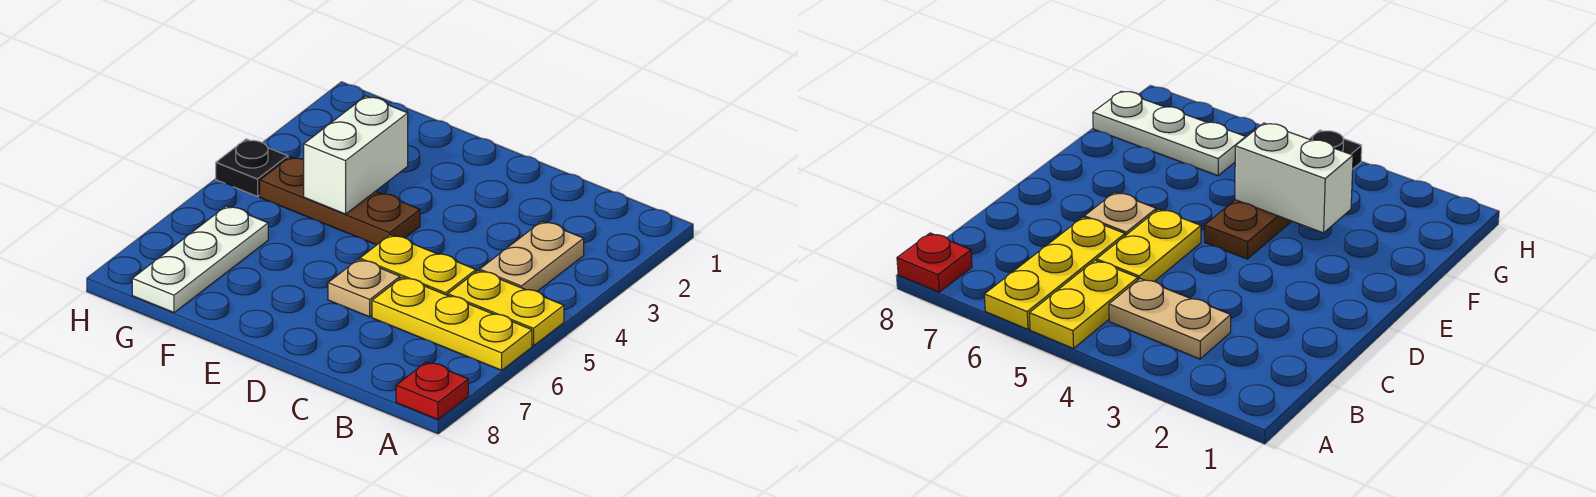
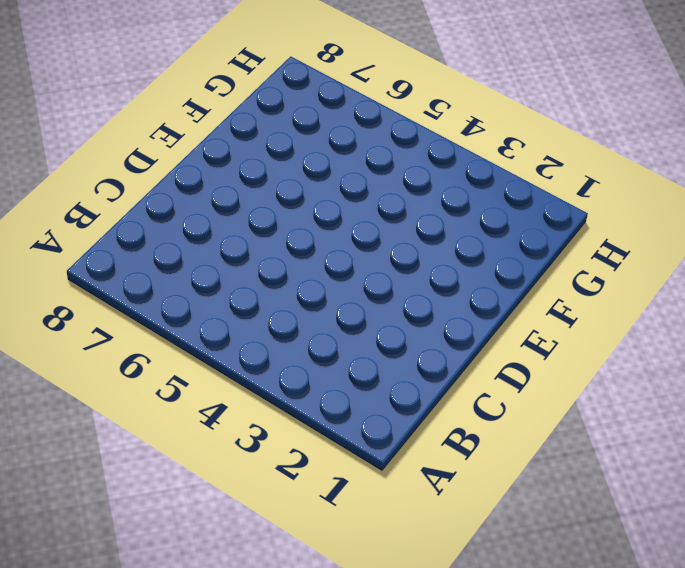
none -> yellow 1x2 plate [448,270,564,346]
none -> yellow 1x3 plate [372,277,532,370]

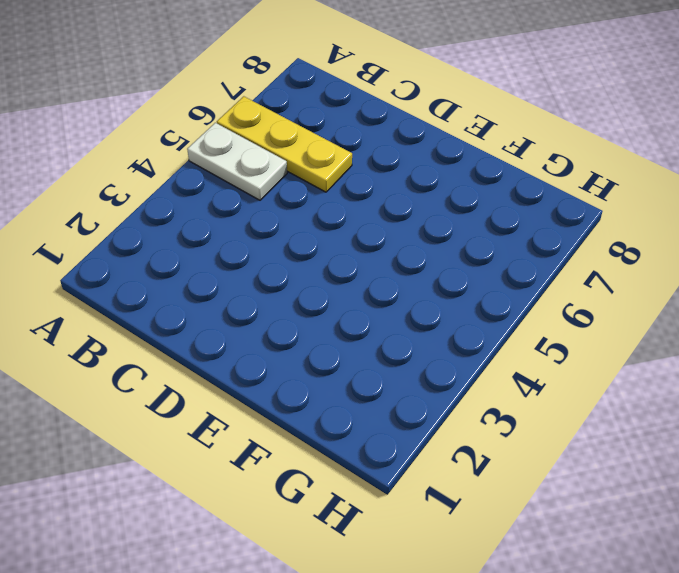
white 1x2 plate [187,123,287,200] -> yellow 1x2 plate [448,270,564,346]
none -> red 1x1 plate [396,362,468,419]
none -> tan 1x2 plate [480,221,584,291]

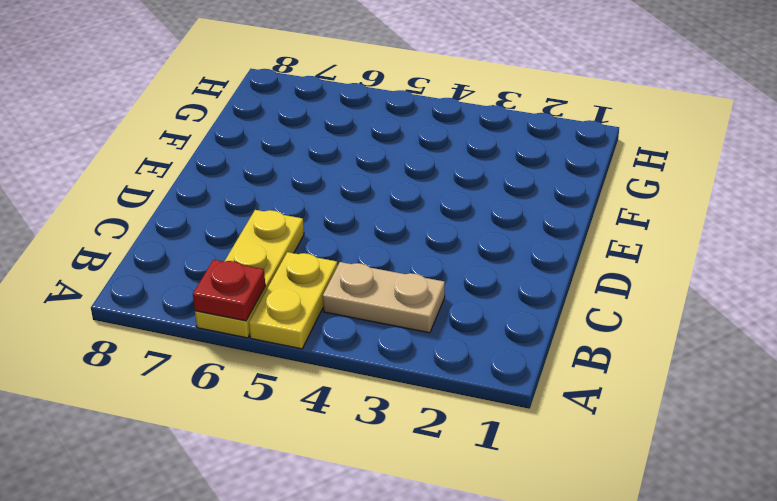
red 1x1 plate [193,260,265,321] -> red 1x1 plate moved to [396,362,468,419]
none -> yellow 1x2 plate [360,235,476,295]
none -> tan 1x1 plate [328,259,400,317]

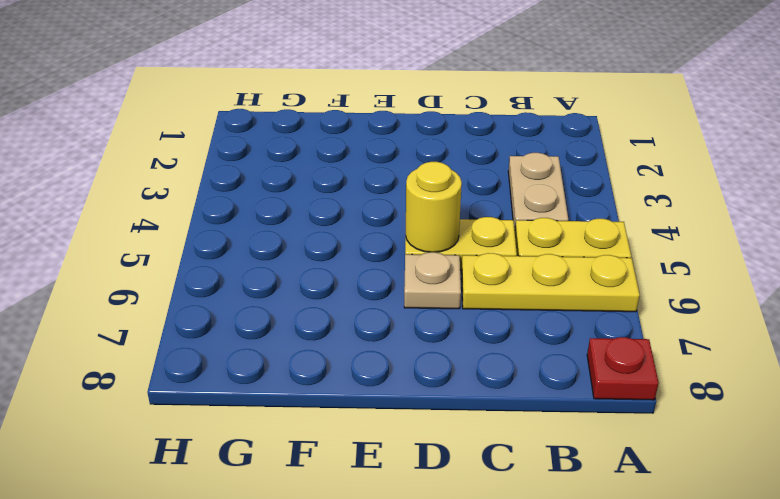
yellow 1x1 round brick [406,162,462,252] -> none
none -> brown 1x3 plate [260,157,420,245]
none -> white 1x3 plate [132,206,268,313]

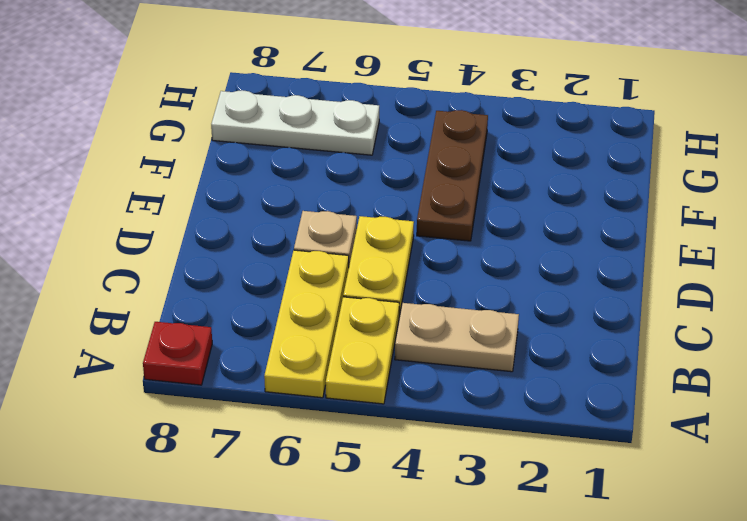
none -> black 1x1 plate [216,139,288,196]
none -> white 1x2 brick [304,96,408,214]

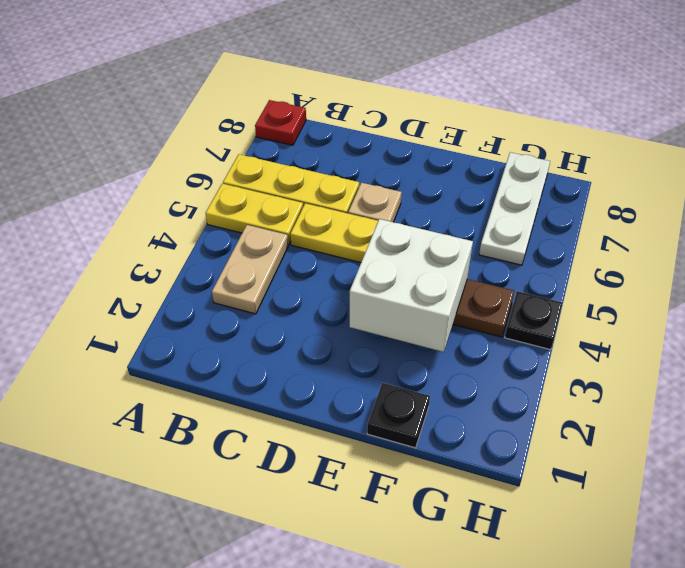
white 2x2 brick [350,219,473,352] -> white 1x2 brick [304,96,408,214]
black 1x1 plate [367,383,430,448] -> none

